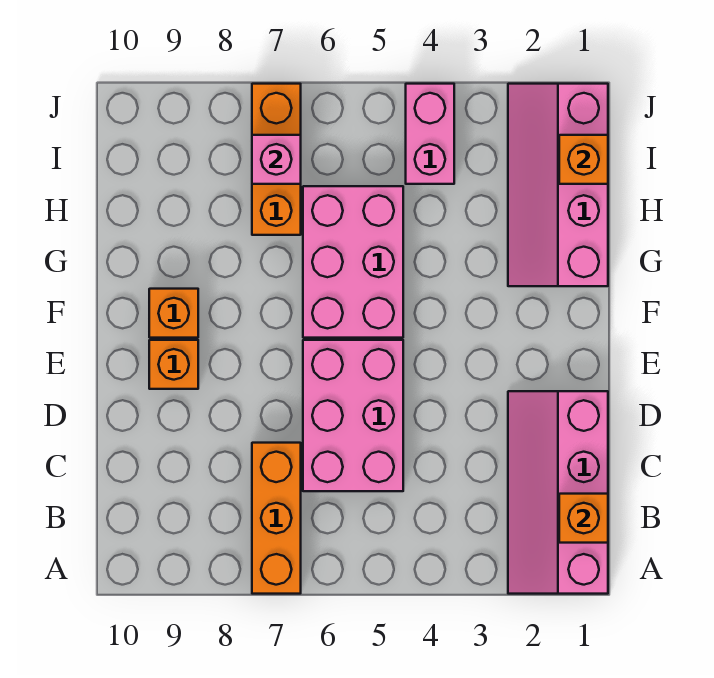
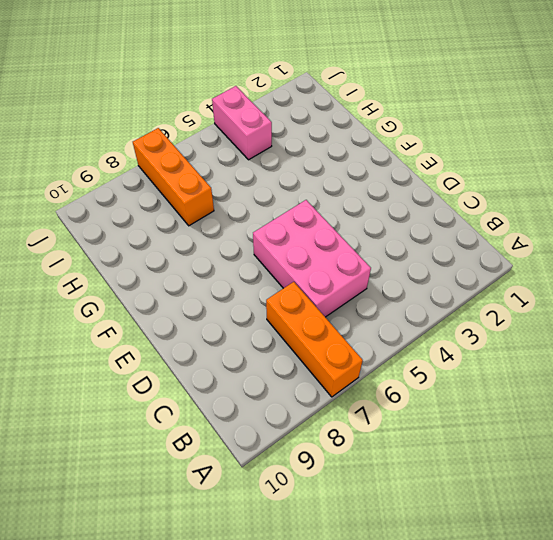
none -> pink 2x4 slope [508,391,608,594]
none -> orange 1x1 brick [149,340,198,389]
none -> pink 2x3 brick [303,186,403,338]

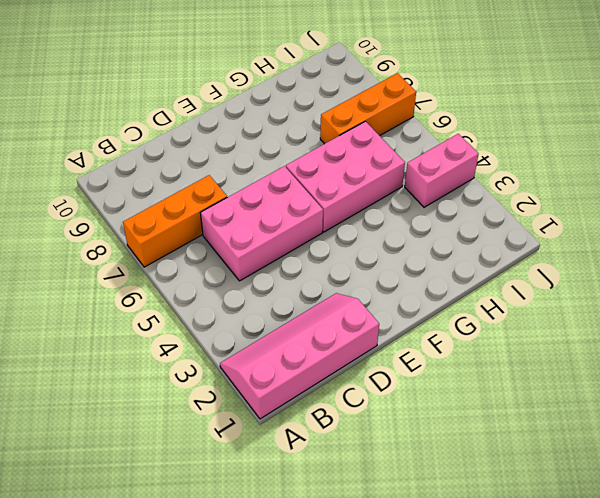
none -> orange 1x1 brick [149,340,198,389]
none -> orange 1x1 brick [149,289,198,338]
none -> pink 2x4 slope [508,84,608,286]

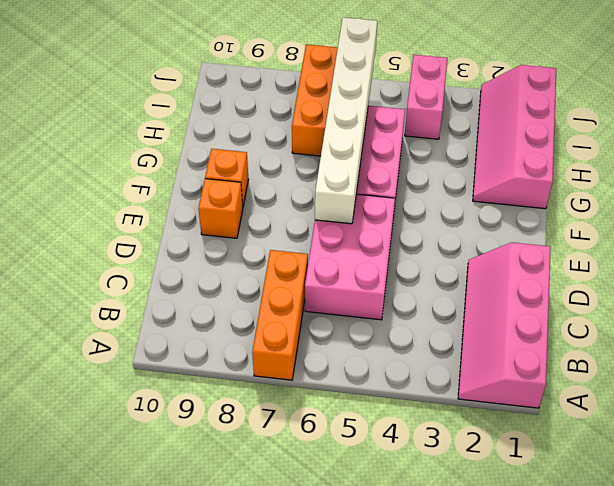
white 1x6 brick [315,17,377,224] -> none
none -> orange 1x1 brick [559,494,608,543]
none -> orange 1x1 brick [559,135,608,184]
none -> pink 1x1 brick [252,135,301,184]

